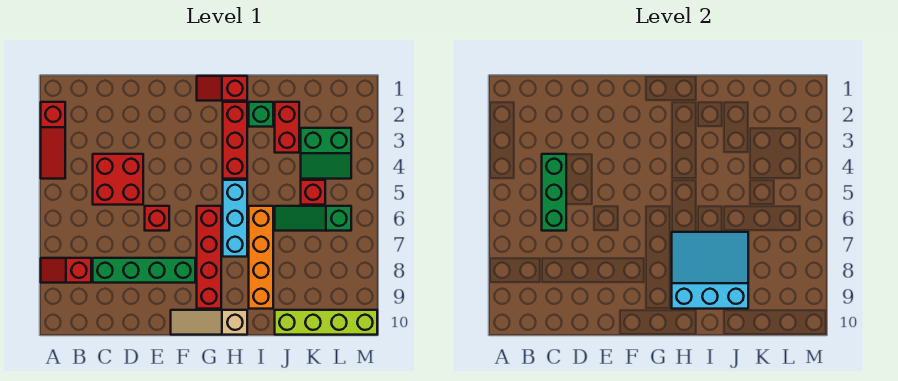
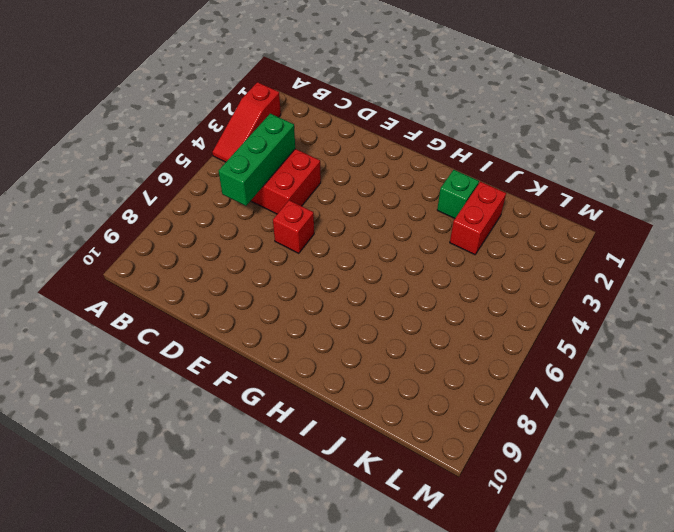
none -> red 1x2 slope [41,258,91,283]
none -> green 1x4 brick [93,258,195,283]
none -> tan 1x3 slope [171,310,247,335]

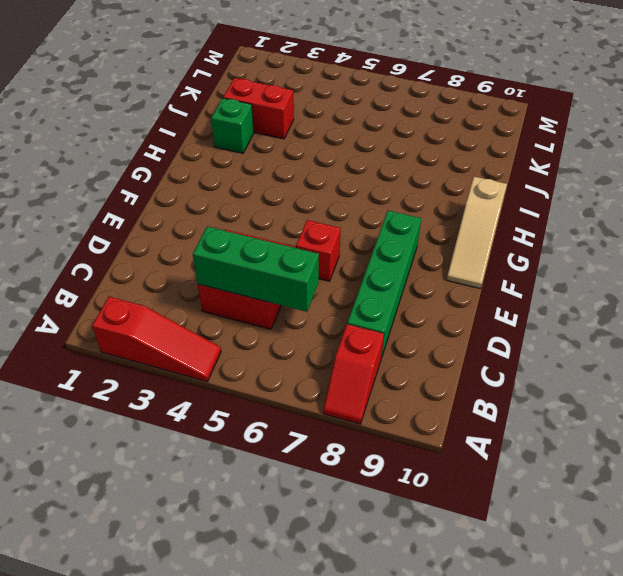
none -> red 1x2 slope [197,76,247,101]
none -> red 1x4 brick [197,206,221,309]
none -> red 1x3 brick [223,102,247,179]

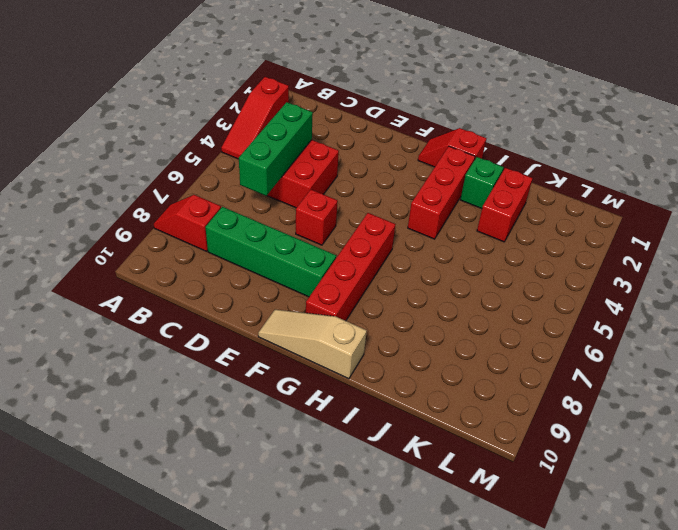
none -> cyan 1x3 brick [223,180,247,257]
none -> orange 1x4 brick [249,206,273,309]
none -> green 1x3 slope [275,206,351,231]

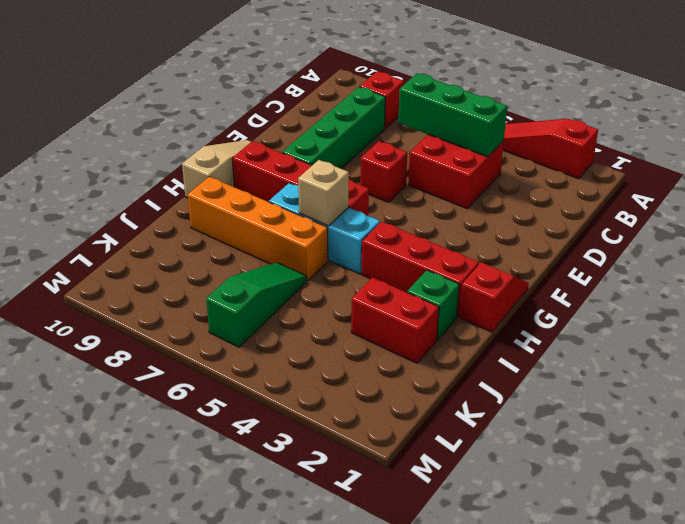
tan 1x1 brick [298,160,349,226] -> none
none -> lime 1x4 brick [275,310,377,335]
none -> green 2x2 slope [301,128,351,179]
none -> red 1x1 brick [301,180,325,205]

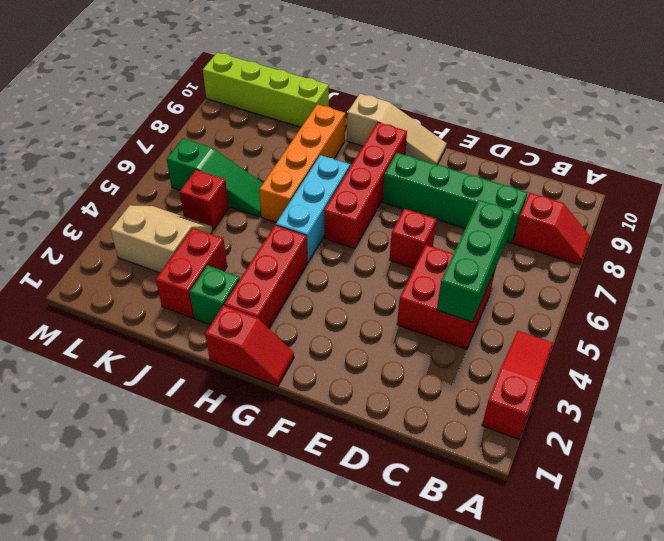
tan 2x2 slope [111,205,213,273] -> green 2x2 slope [301,128,351,179]
none -> cyan 3x3 slope [672,232,748,309]

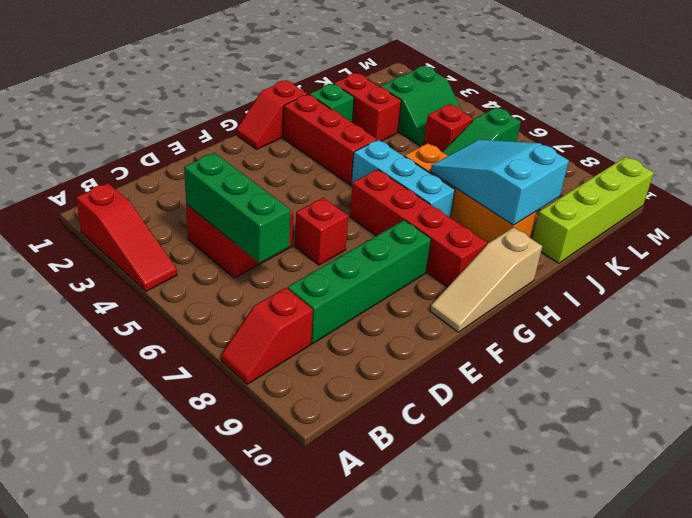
cyan 2x3 slope [431,140,569,225] -> cyan 3x3 slope [672,232,748,309]

